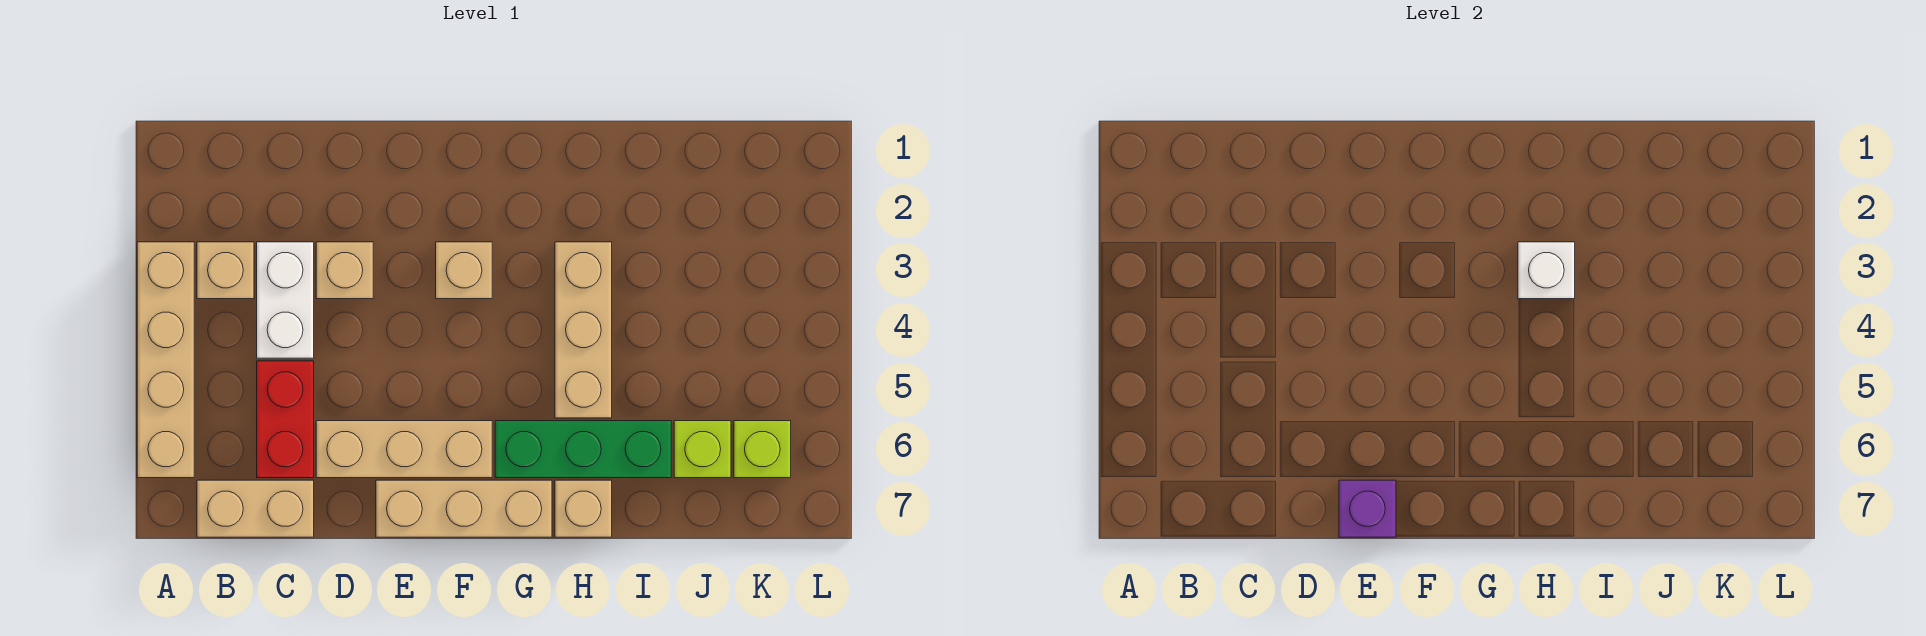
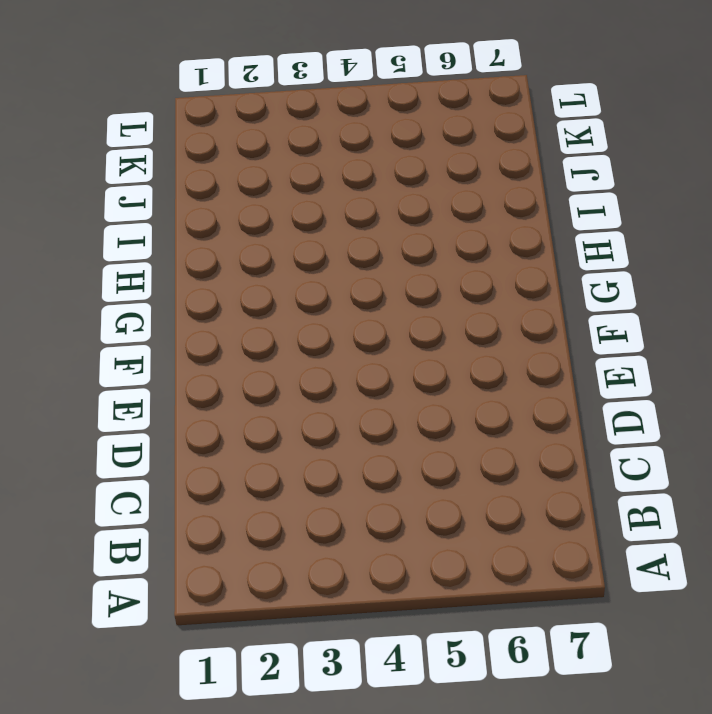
none -> tan 1x4 brick [137,242,194,478]
none -> tan 1x1 brick [197,242,254,299]
none -> tan 1x2 brick [197,480,314,537]

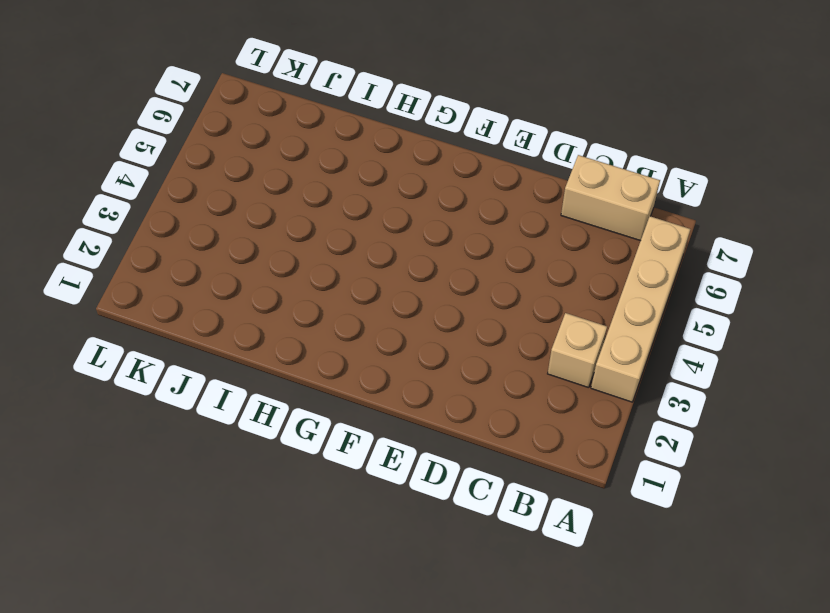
none -> white 1x2 brick [257,242,314,358]
none -> red 1x2 brick [257,361,314,478]
none -> tan 1x1 brick [316,242,373,299]

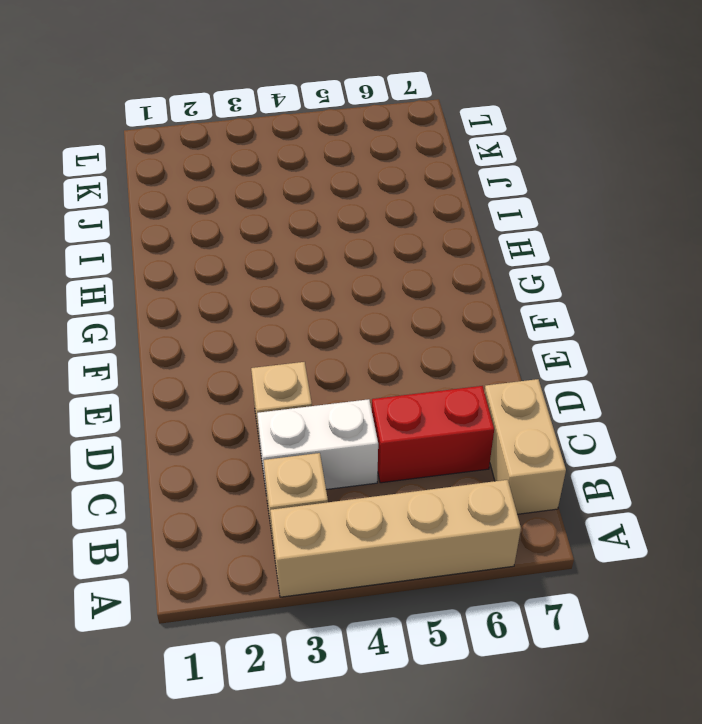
none -> tan 1x3 brick [316,421,492,478]
none -> tan 1x3 brick [376,480,552,537]
none -> tan 1x1 brick [436,242,492,299]

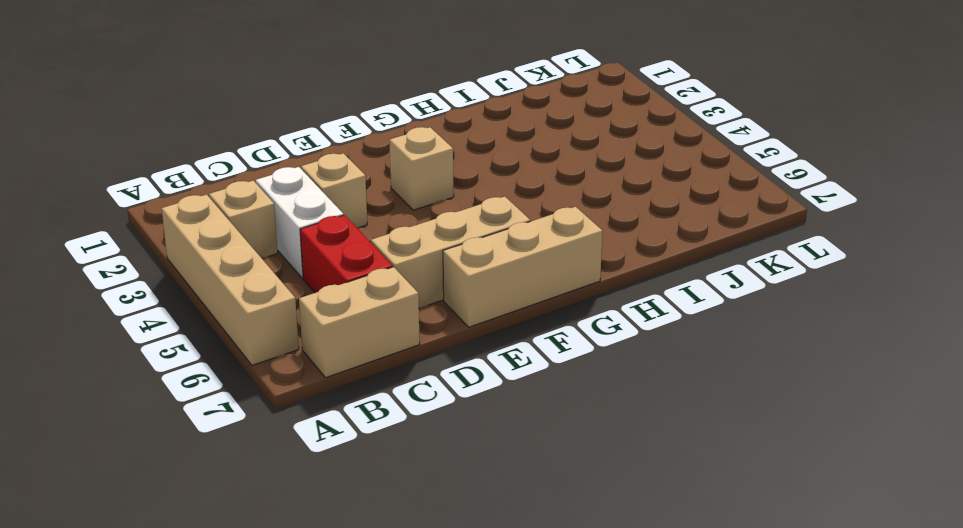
none -> green 1x3 brick [495,421,671,478]
none -> tan 1x3 brick [555,242,612,418]
none -> tan 1x1 brick [555,480,612,537]

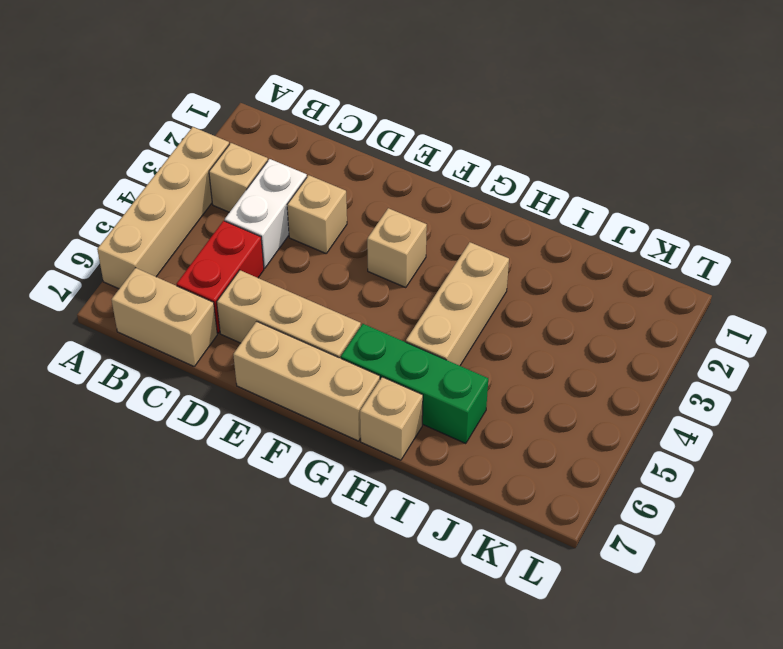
none -> lime 1x1 brick [674,421,731,478]
none -> lime 1x1 brick [734,421,791,478]
none -> purple 1x1 brick [1339,480,1396,537]

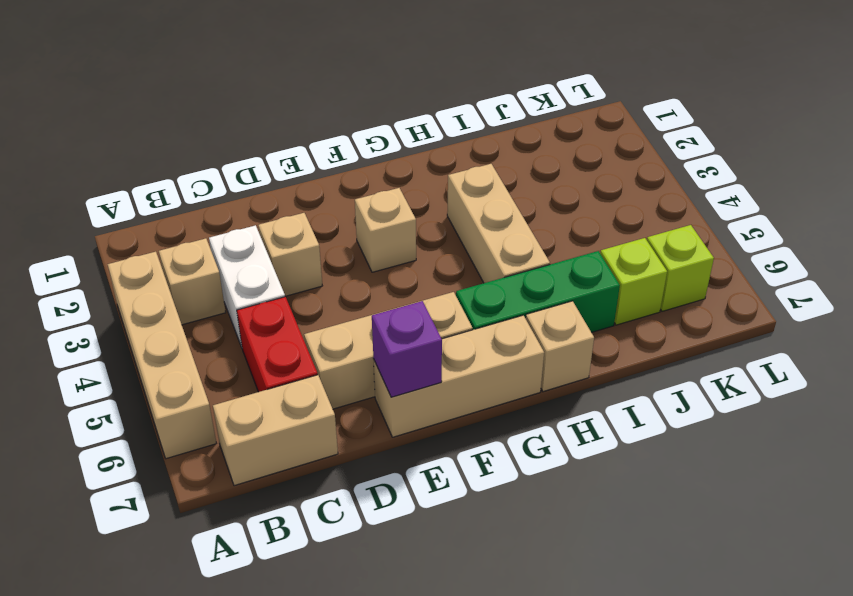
none -> white 1x1 brick [1518,242,1575,299]

